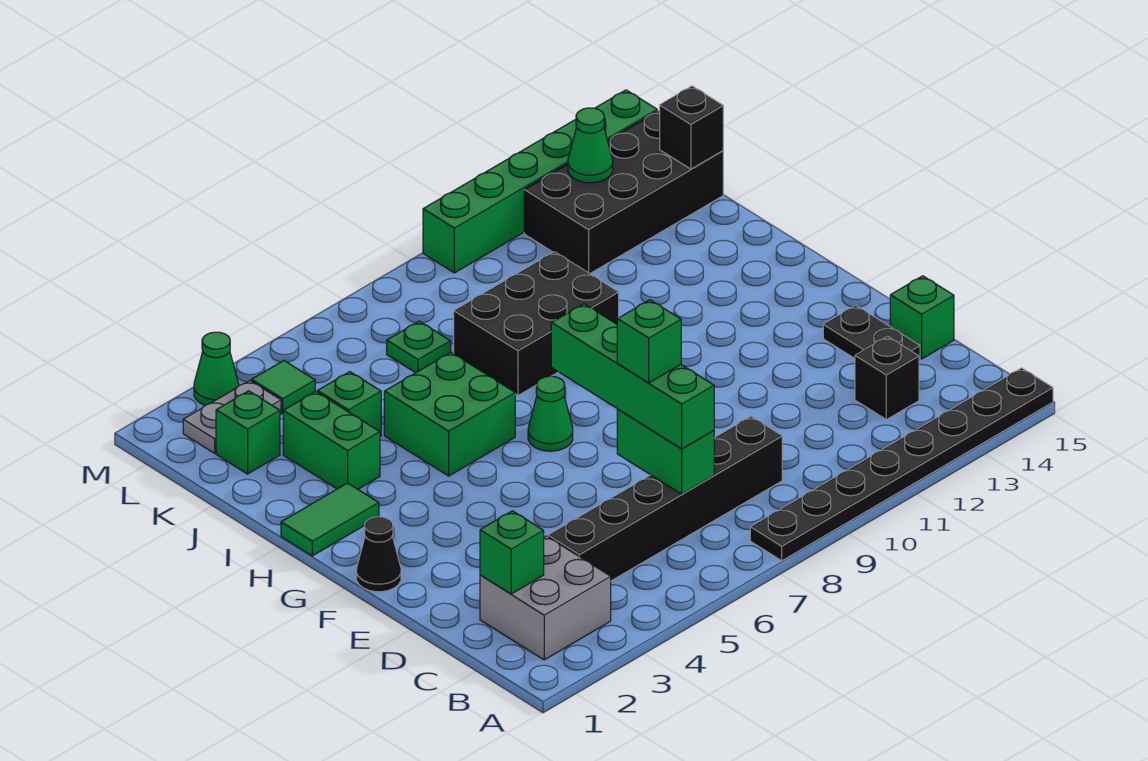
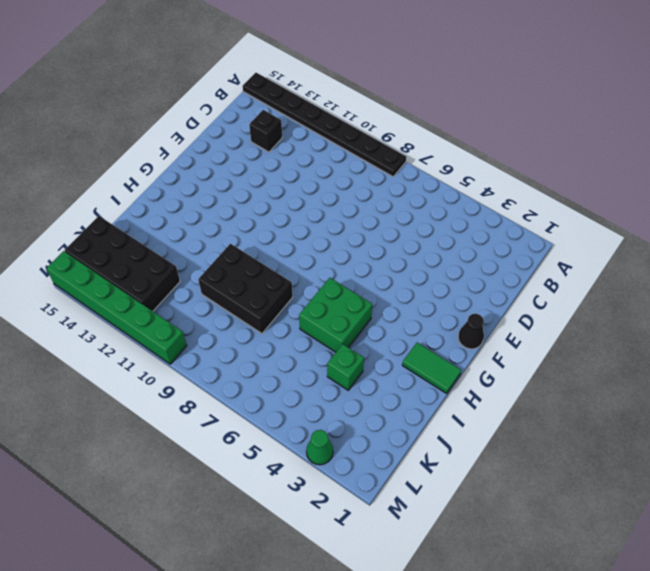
none -> grey 2x2 brick [480,536,611,660]
none -> black 1x6 brick [548,416,782,581]
none -> black 1x2 plate [823,305,920,360]

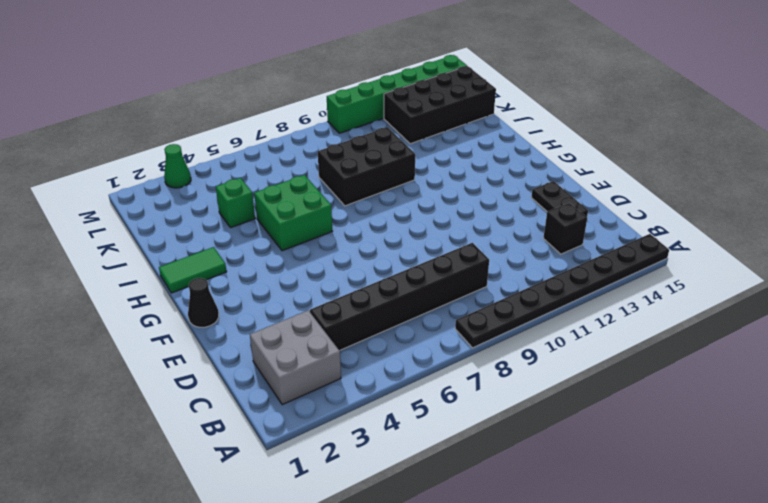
none -> green 1x1 brick [890,276,954,359]
none -> green 1x1 cone [528,376,573,451]
none -> green 1x2 brick [283,391,380,489]

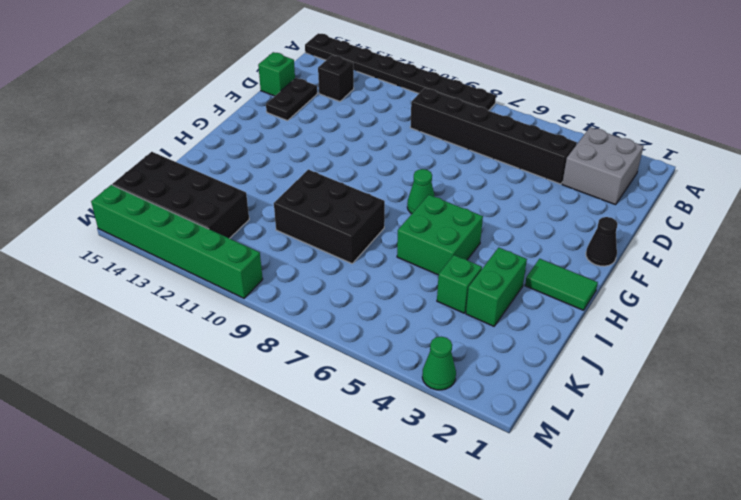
none -> green 1x1 brick [216,391,280,474]
none -> green 1x1 plate [387,321,451,373]
none -> grey 1x2 plate [183,380,281,453]

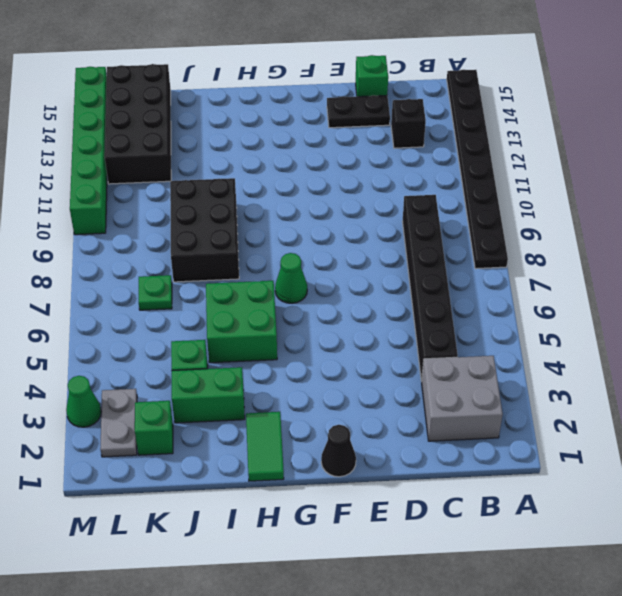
none -> green 1x1 tile [251,361,315,413]
none -> green 1x1 brick [480,511,544,594]
none -> green 1x2 brick [617,409,714,494]

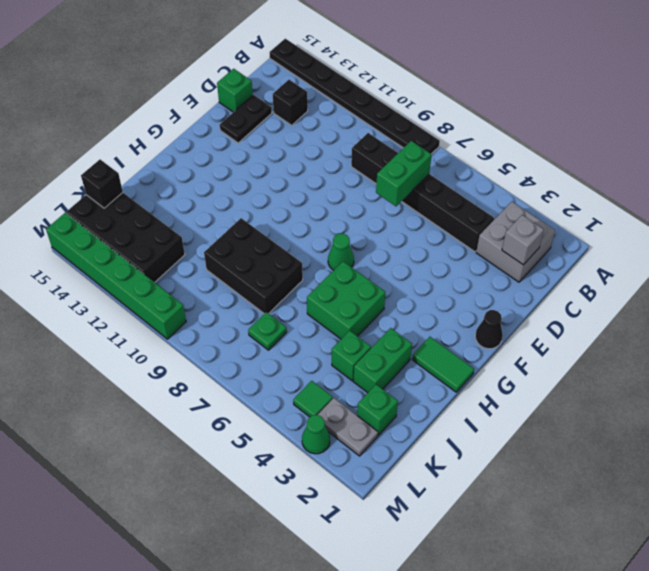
grey 1x1 brick [502,215,544,265] -> green 1x1 brick [480,511,544,594]
none -> green 1x1 cone [568,108,613,183]
none -> green 1x4 brick [551,304,714,449]
none -> green 1x1 brick [617,300,681,383]

